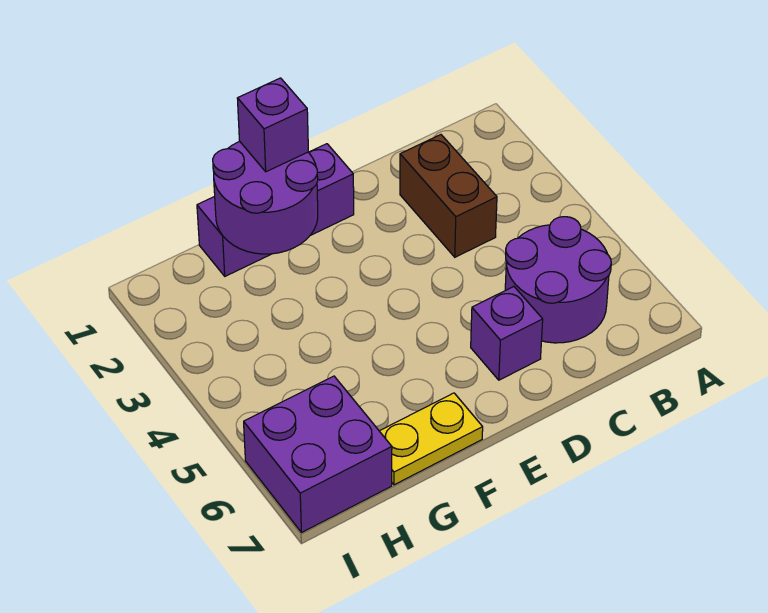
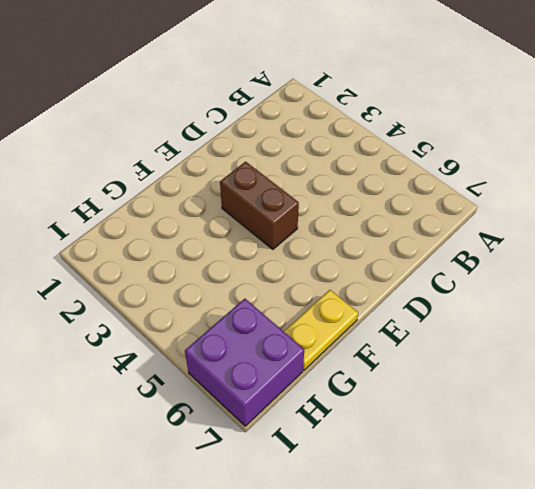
brown 1x2 brick [220,162,299,249] -> brown 1x2 brick moved to [400,135,497,257]
none -> purple 2x2 round brick [505,217,611,343]
none -> purple 1x1 brick [471,287,543,380]

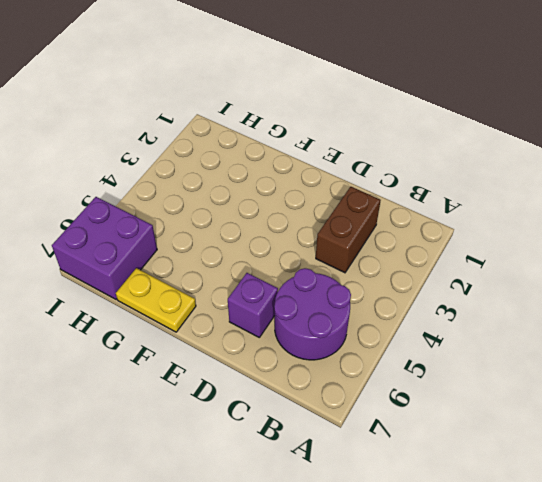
none -> purple 1x3 brick [197,144,354,276]
none -> purple 2x2 round brick [213,141,318,254]

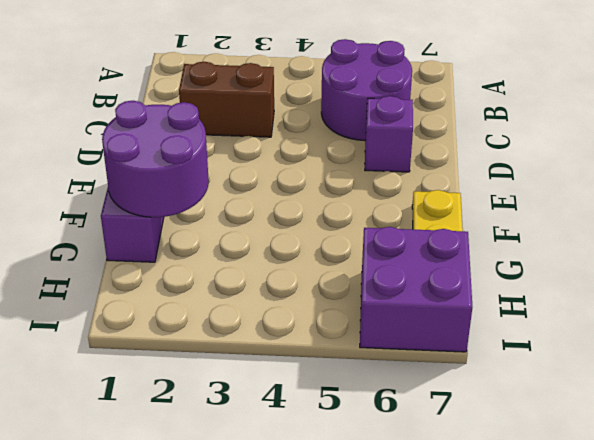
none -> purple 1x1 brick [237,78,308,172]

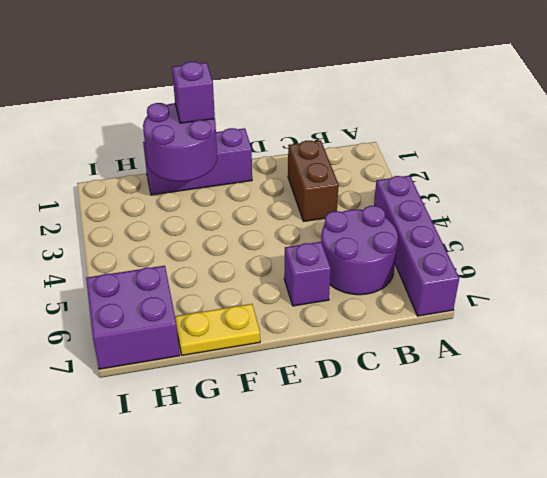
purple 1x4 brick [374,175,459,316] -> none

